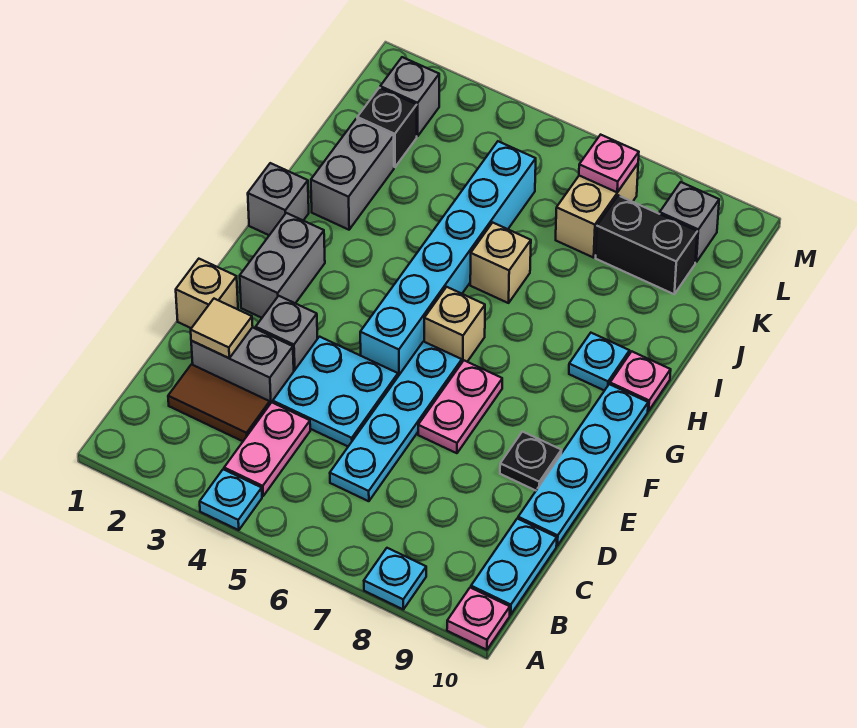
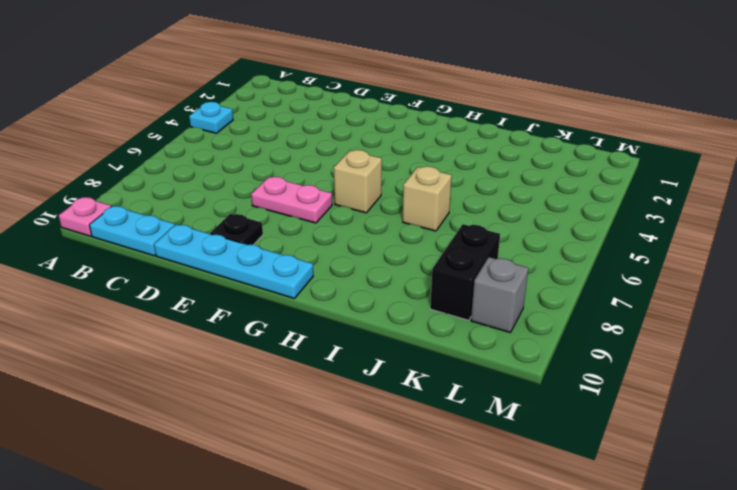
none -> cyan 1x1 plate [364,548,426,609]
none -> pink 1x2 plate [224,402,310,496]
none -> brown 1x2 tile [168,364,270,441]

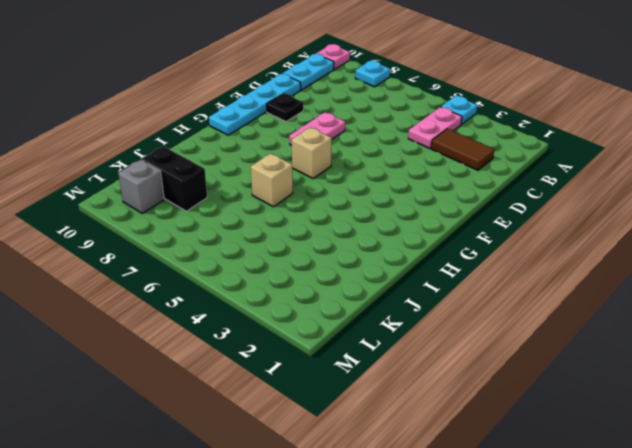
none -> cyan 1x4 plate [330,342,462,501]
none -> grey 1x2 brick [191,327,294,404]
none -> cyan 2x2 plate [273,337,398,446]

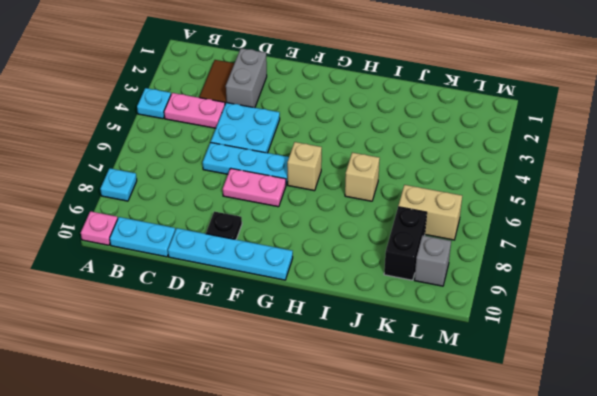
cyan 1x3 plate [203,143,289,184] -> cyan 1x4 plate [330,342,462,501]
none -> tan 1x1 brick [176,259,238,328]
none -> grey 1x1 brick [256,296,317,371]
none -> grey 1x2 brick [240,213,325,318]

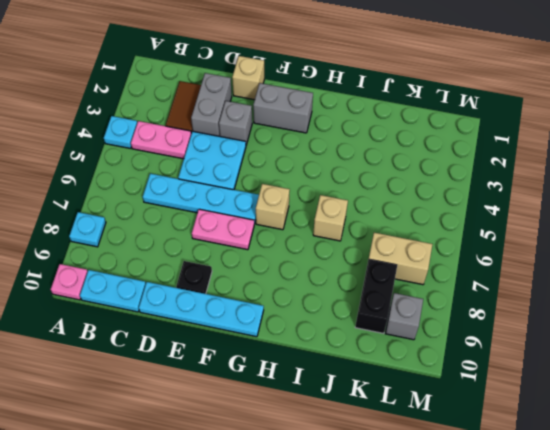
none -> cyan 1x6 brick [360,141,536,376]
none -> grey 1x1 brick [248,163,309,235]
none -> cyan 1x1 plate [569,333,630,391]

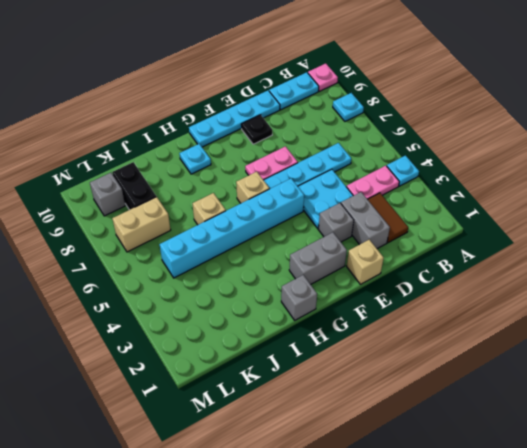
none -> pink 1x1 plate [610,351,671,411]
none -> grey 1x2 brick [311,119,394,230]
none -> black 1x1 brick [357,88,417,167]

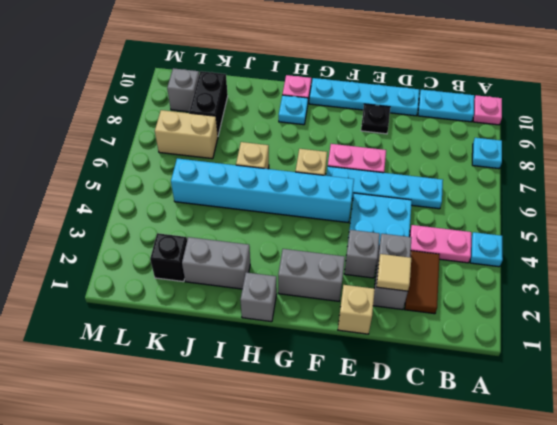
none -> grey 1x1 brick [380,57,439,136]
none -> pink 1x1 plate [579,135,639,192]

